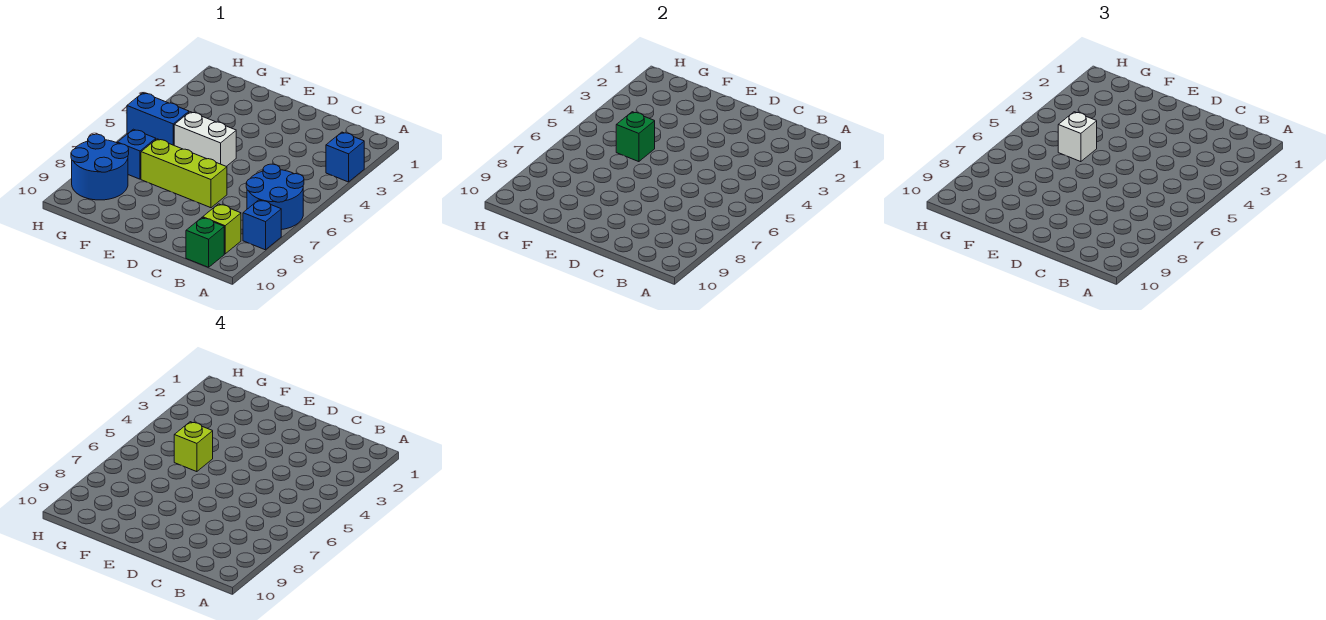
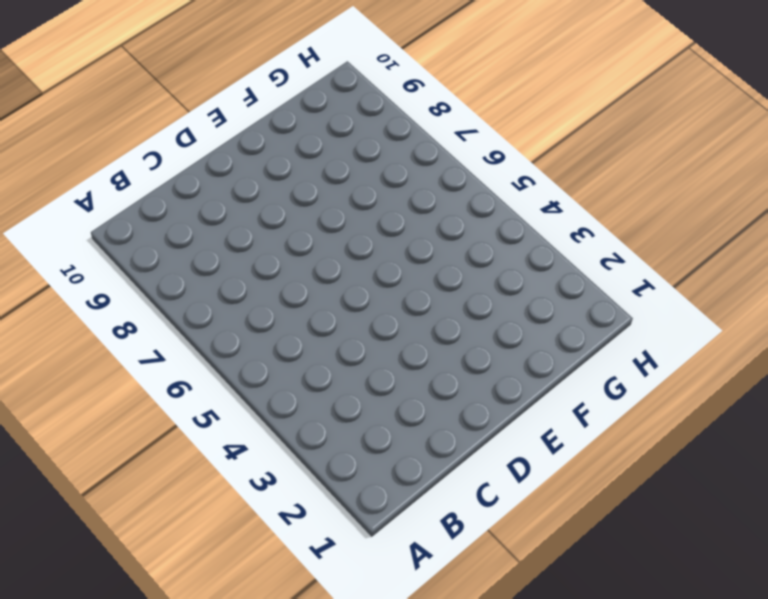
none -> blue 1x1 brick [326,132,364,182]
none -> blue 2x2 round brick [246,164,304,230]
none -> blue 1x1 brick [243,200,281,250]

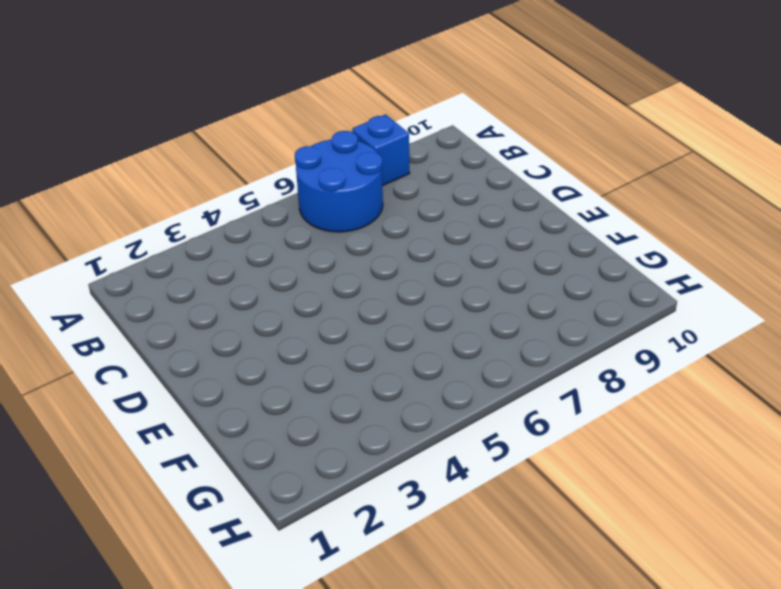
none -> blue 1x1 brick [326,132,364,182]
none -> lime 1x1 brick [203,204,241,254]
none -> green 1x1 brick [186,218,224,267]

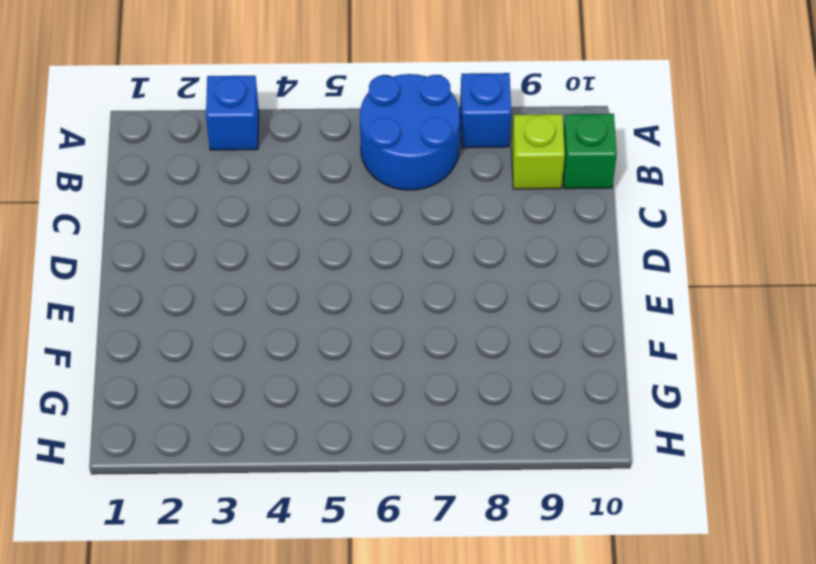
none -> lime 1x3 brick [141,139,227,208]
none -> white 1x2 brick [174,112,236,166]
none -> blue 1x2 brick [127,93,189,145]

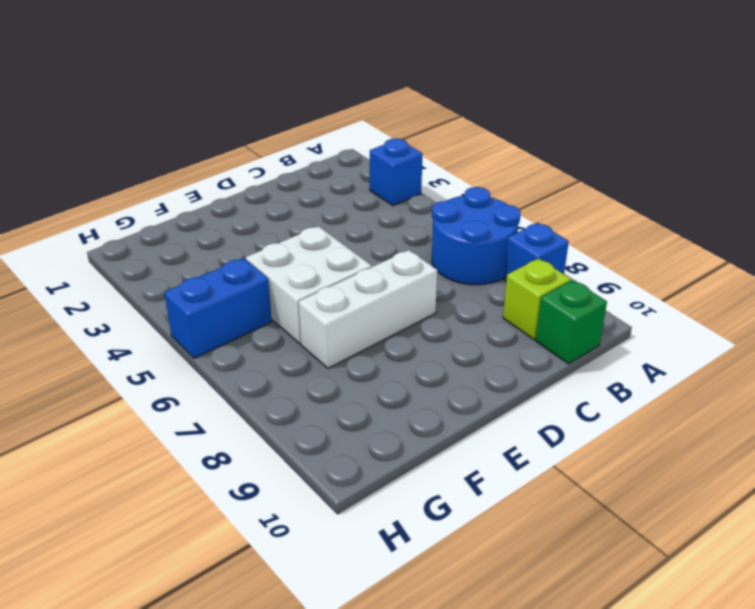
white 1x3 brick [299,250,437,368] -> lime 1x3 brick [141,139,227,208]
white 2x2 brick [246,226,372,344] -> white 1x2 brick [174,112,236,166]
none -> blue 1x1 brick [117,129,156,179]
none -> blue 2x2 round brick [71,134,129,200]
none -> green 1x1 brick [616,112,655,162]

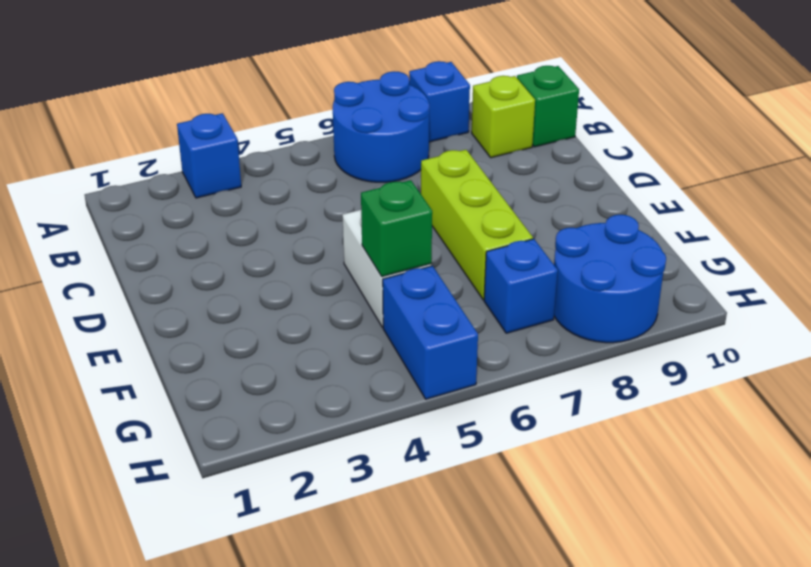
none -> white 1x1 brick [1058,112,1097,162]
none -> lime 1x1 brick [174,422,213,472]

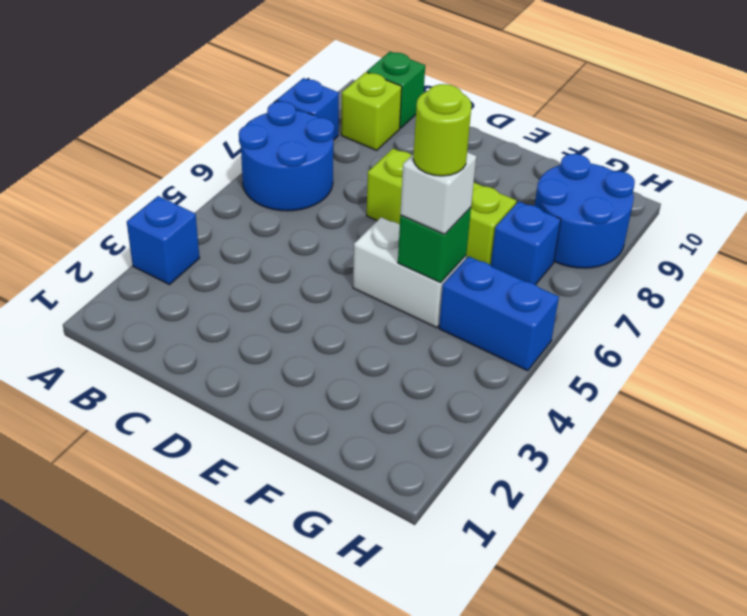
lime 1x1 round brick [413,84,472,176] -> lime 1x1 brick [174,422,213,472]

